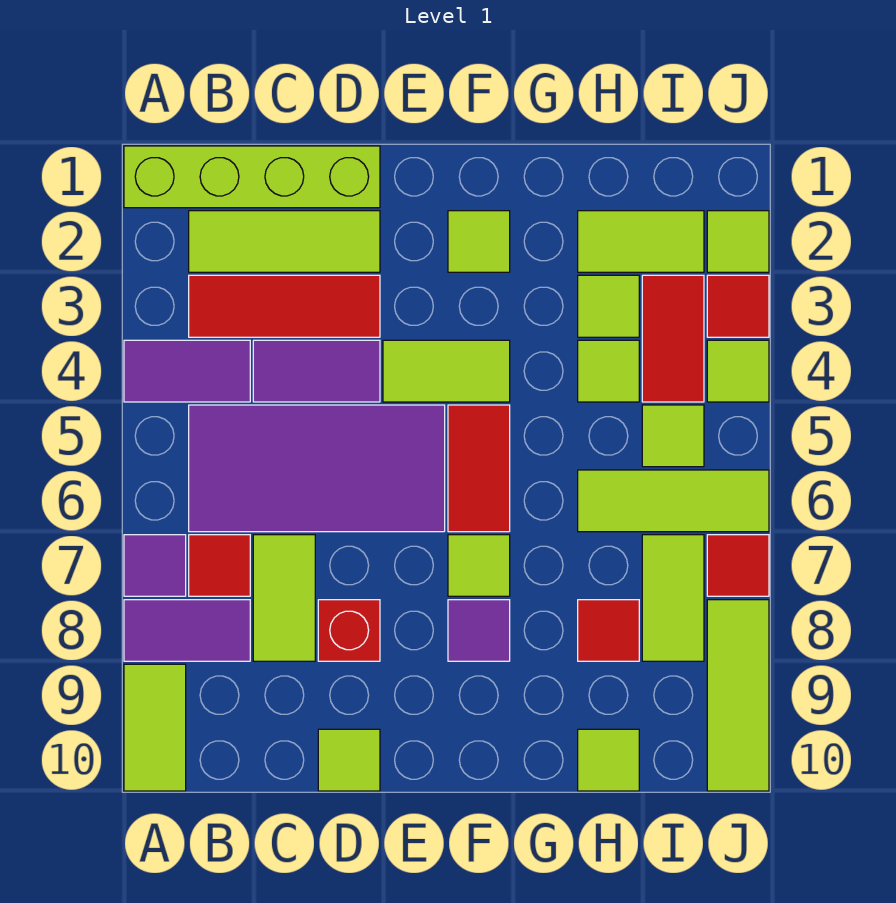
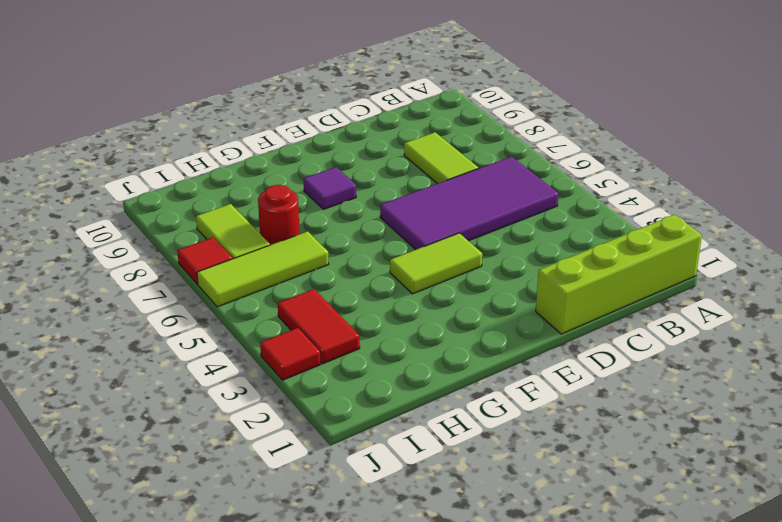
red 1x1 round brick [258,185,299,245] -> none
none -> purple 1x2 tile [124,340,250,402]
none -> purple 1x1 tile [124,535,186,596]
none -> purple 1x2 tile [124,600,250,661]
none -> lime 1x2 tile [124,664,186,791]

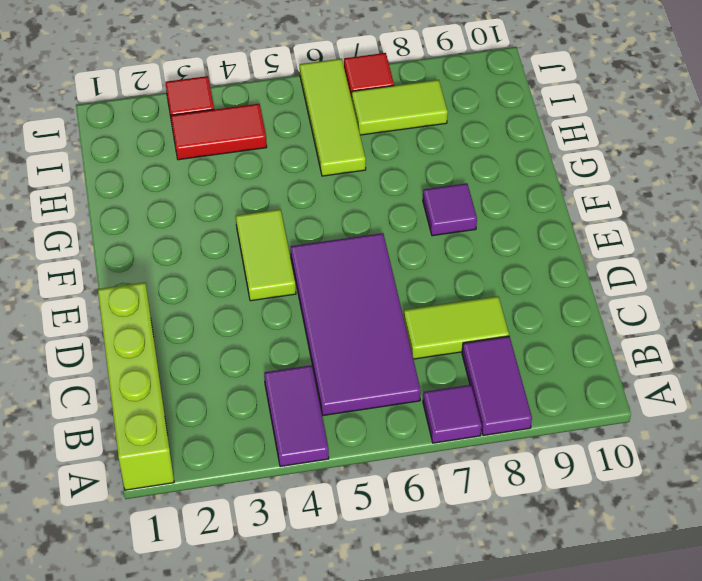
none -> lime 1x2 tile [124,664,186,791]
none -> lime 1x3 tile [189,211,380,272]
none -> red 1x3 tile [189,275,380,337]
none -> red 1x1 tile [189,535,250,596]

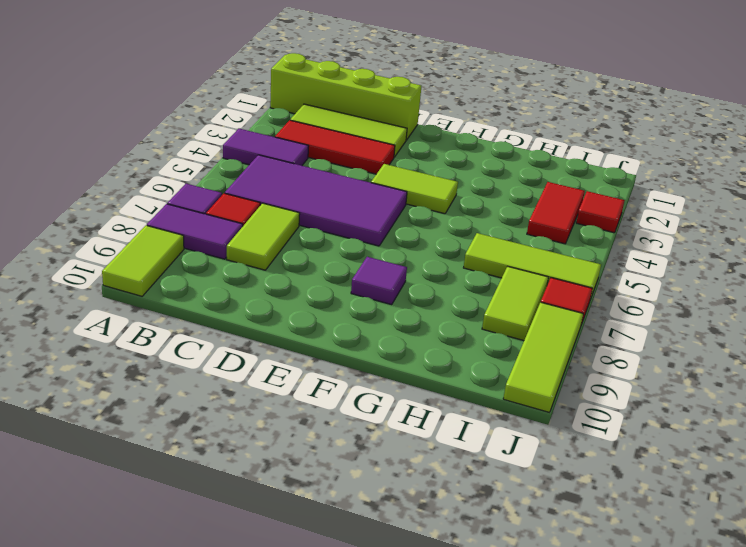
none -> purple 1x2 tile [253,340,380,402]
none -> red 1x1 brick [318,600,380,661]
none -> lime 1x1 tile [318,729,380,791]
none -> lime 1x1 tile [448,211,510,272]

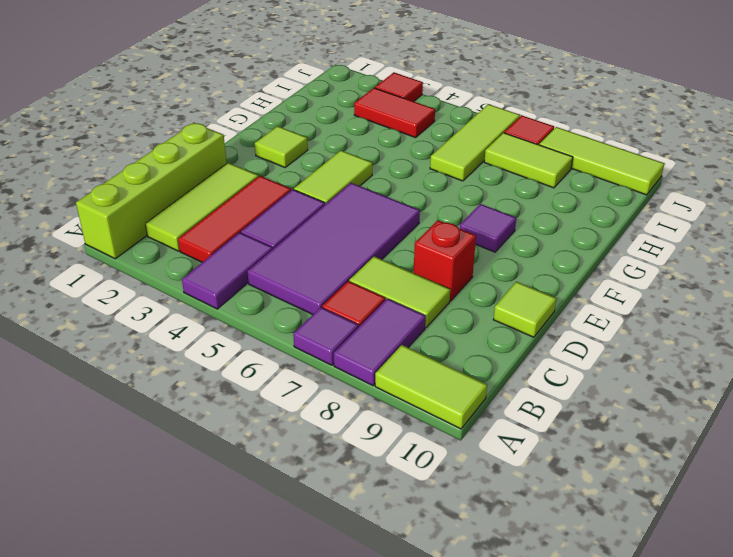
none -> red 1x2 tile [448,405,510,532]
none -> lime 1x1 tile [448,535,510,596]
none -> lime 1x2 tile [578,211,704,272]
none -> lime 1x1 tile [578,275,639,337]

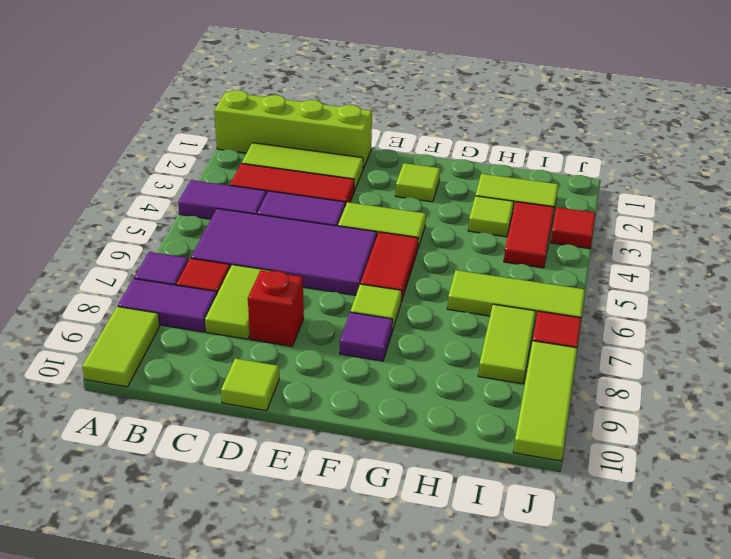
none -> lime 1x1 tile [578,340,639,402]
none -> red 1x1 tile [578,600,639,661]
none -> lime 1x1 tile [578,729,639,791]
none -> lime 1x1 tile [642,405,704,467]

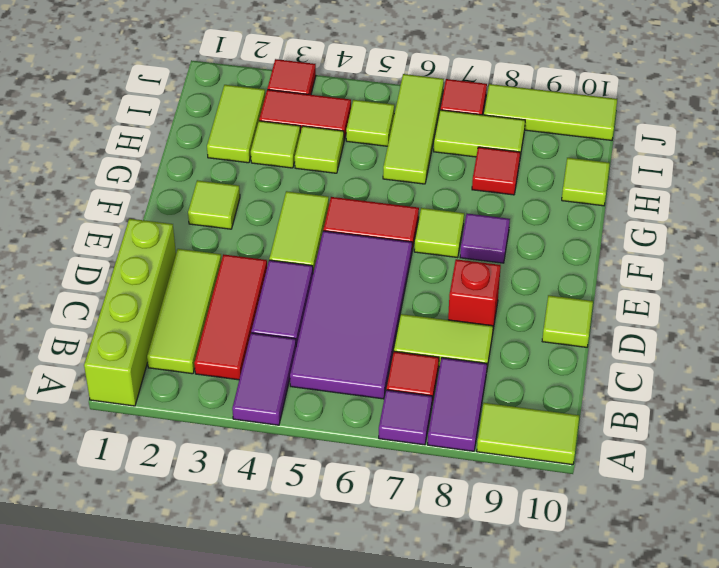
none -> lime 1x1 tile [707,211,769,272]
none -> lime 1x1 tile [707,340,769,402]

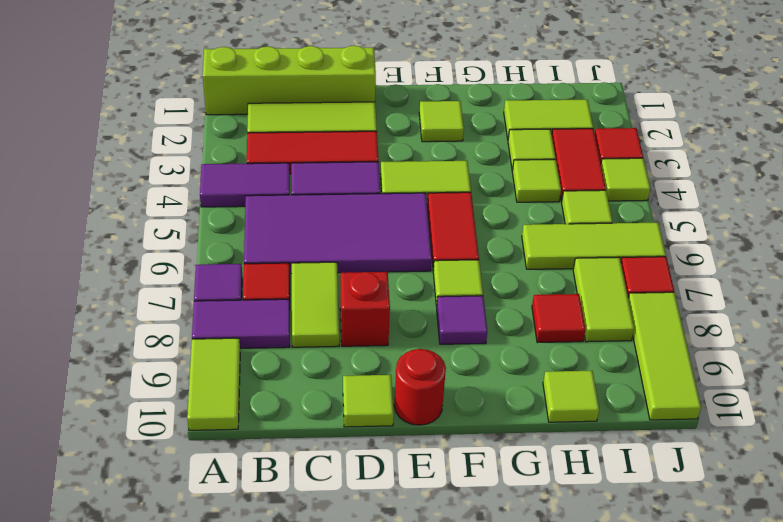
red 1x1 round brick [394,349,446,425] -> none
none -> lime 1x1 tile [707,211,769,272]

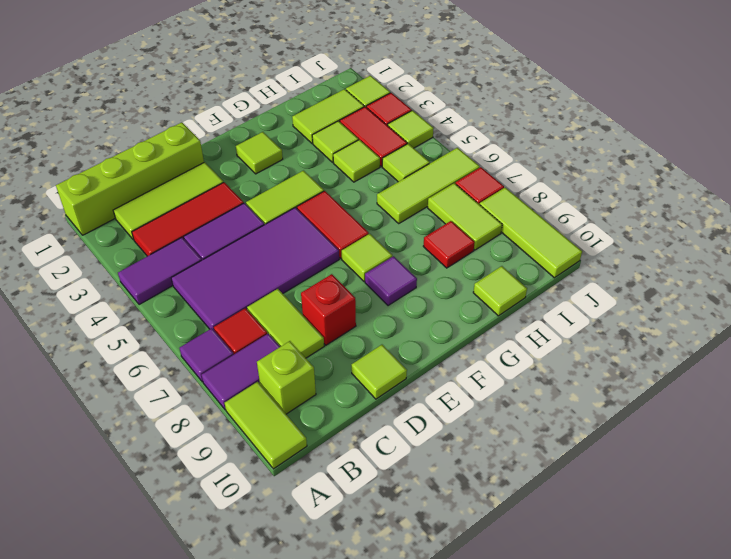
lime 1x1 brick [257,341,316,414] -> none

